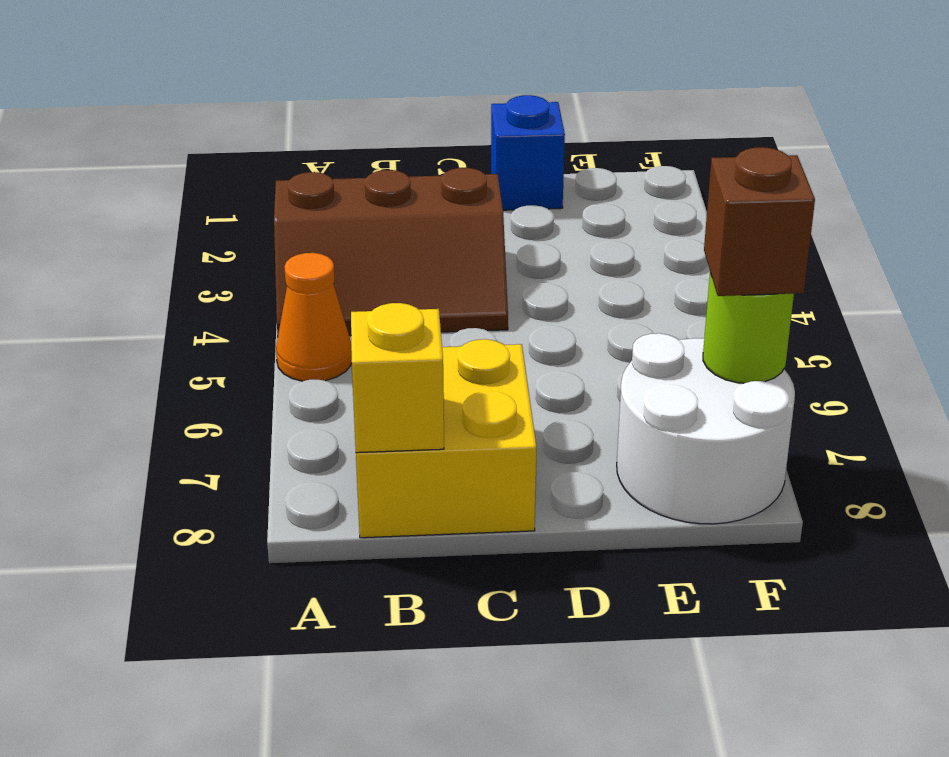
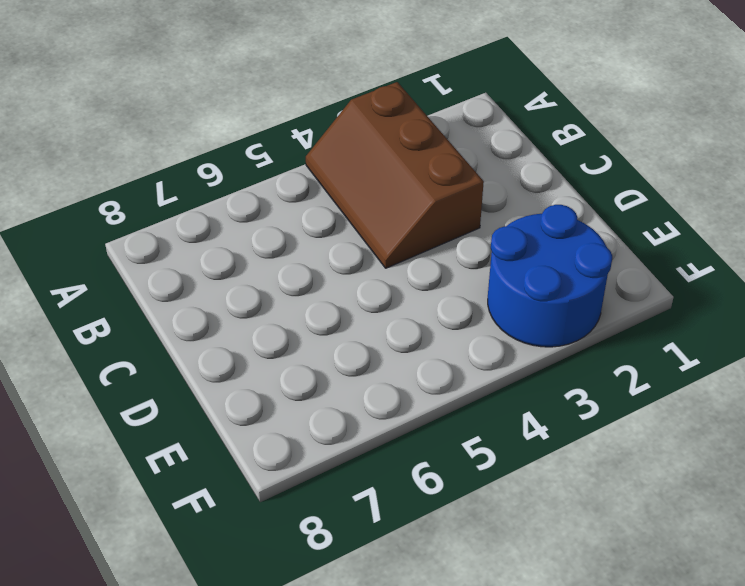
blue 2x2 round brick [488,205,612,347] -> none
none -> orange 1x1 cone [276,253,352,381]
none -> yellow 2x2 brick [356,339,537,538]

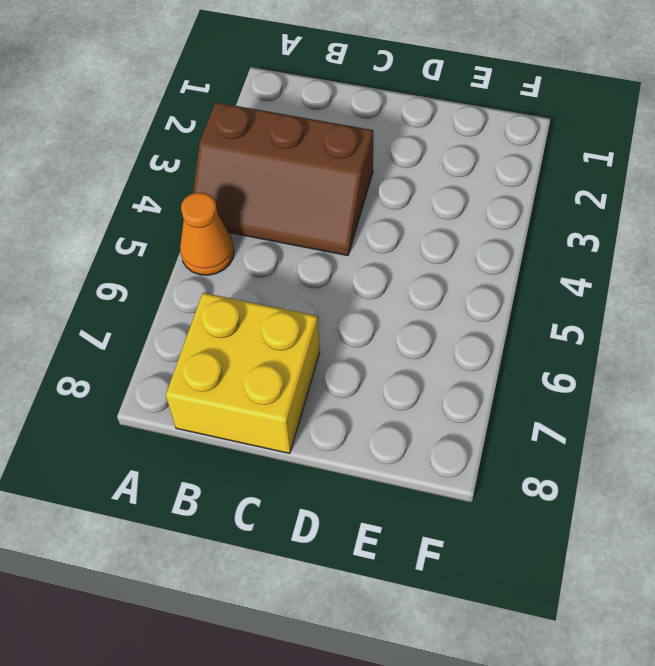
none -> blue 1x1 brick [491,95,565,210]
none -> white 2x2 round brick [617,333,795,524]

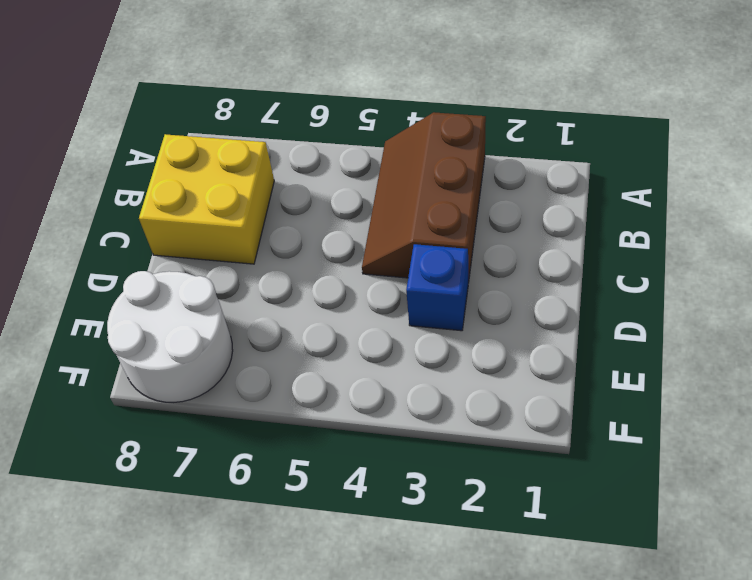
blue 1x1 brick [406,244,468,331] -> blue 1x1 brick moved to [491,95,565,210]
none -> orange 1x1 cone [276,253,352,381]
none -> yellow 1x1 brick [351,303,444,453]

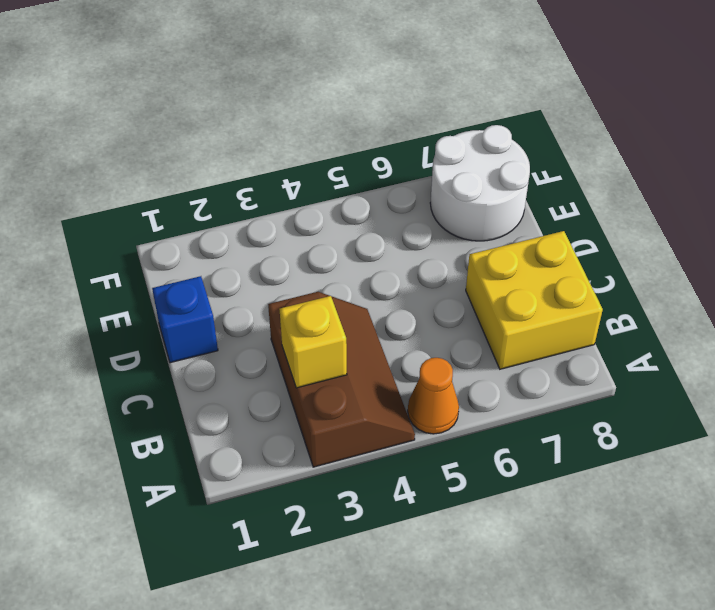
yellow 1x1 brick [280,296,347,388] -> yellow 1x1 brick moved to [351,303,444,453]
none -> lime 1x1 round brick [703,272,794,383]
none -> brown 1x1 brick [704,147,815,296]

